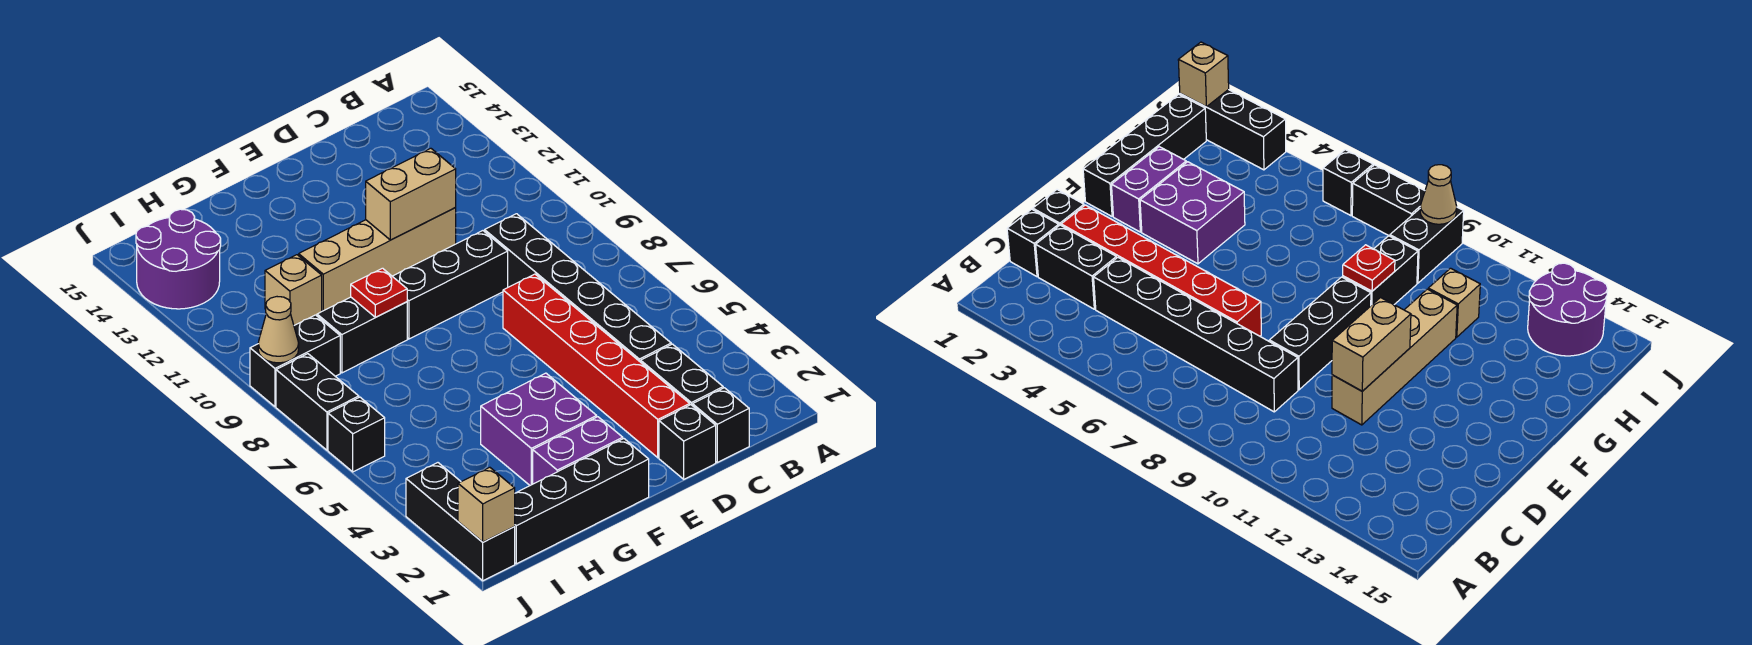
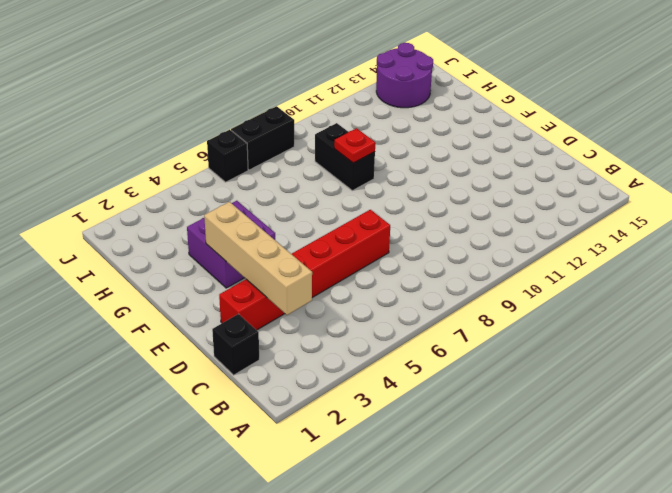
tan 1x4 brick [204,202,312,315] -> tan 1x4 brick moved to [299,207,456,311]
none -> black 1x2 brick [641,344,723,406]
none -> black 1x6 brick [485,214,671,362]
none -> black 1x1 brick [659,405,716,479]

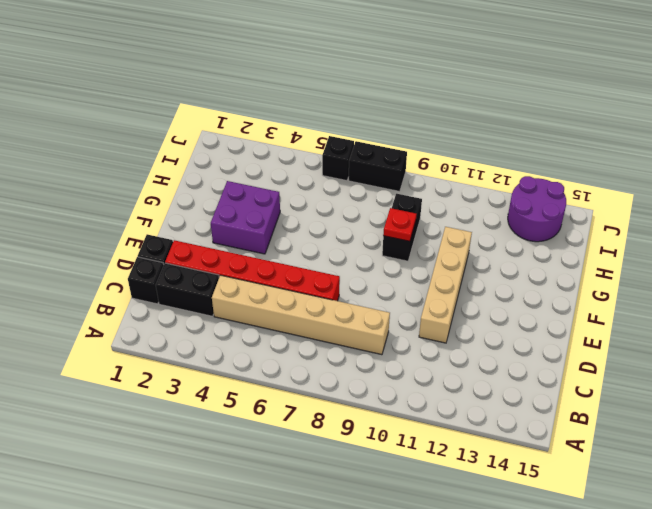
tan 1x6 brick [212,275,390,355] -> black 1x6 brick [485,214,671,362]
none -> black 1x3 brick [392,231,508,339]
none -> black 1x4 brick [514,439,649,564]
none -> purple 1x2 brick [533,417,623,484]

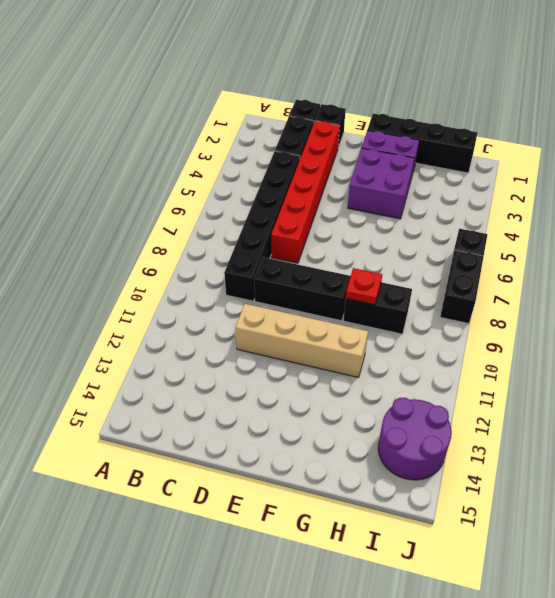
none -> tan 1x1 brick [265,255,322,325]
none -> black 1x2 brick [250,315,340,407]
none -> black 1x3 brick [406,463,515,581]

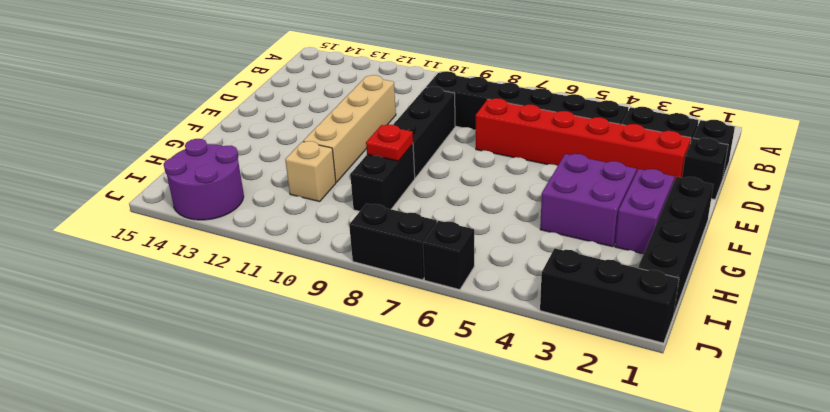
none -> black 1x2 brick [250,315,340,407]
none -> tan 1x2 brick [366,148,456,240]
none -> tan 1x1 brick [458,467,515,542]

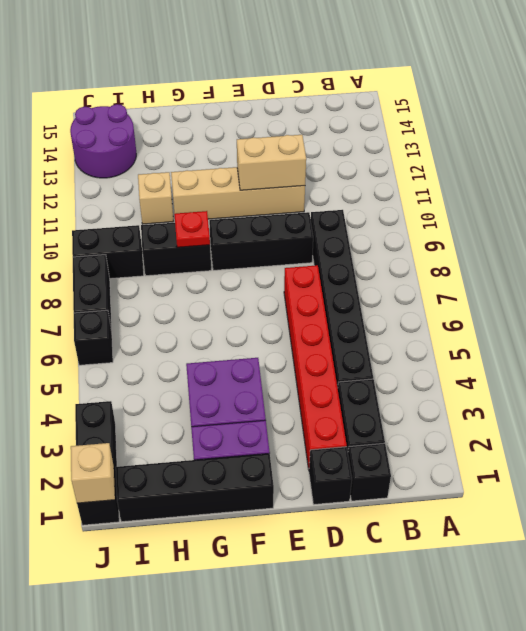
none -> tan 1x1 cone [258,297,299,363]

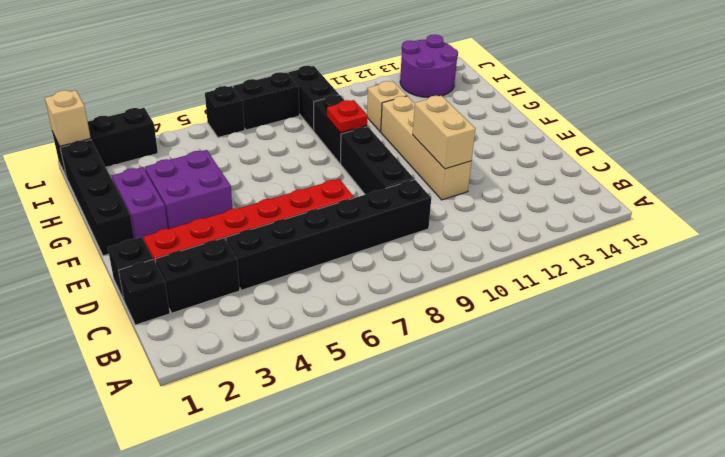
none -> tan 1x1 cone [258,297,299,363]

